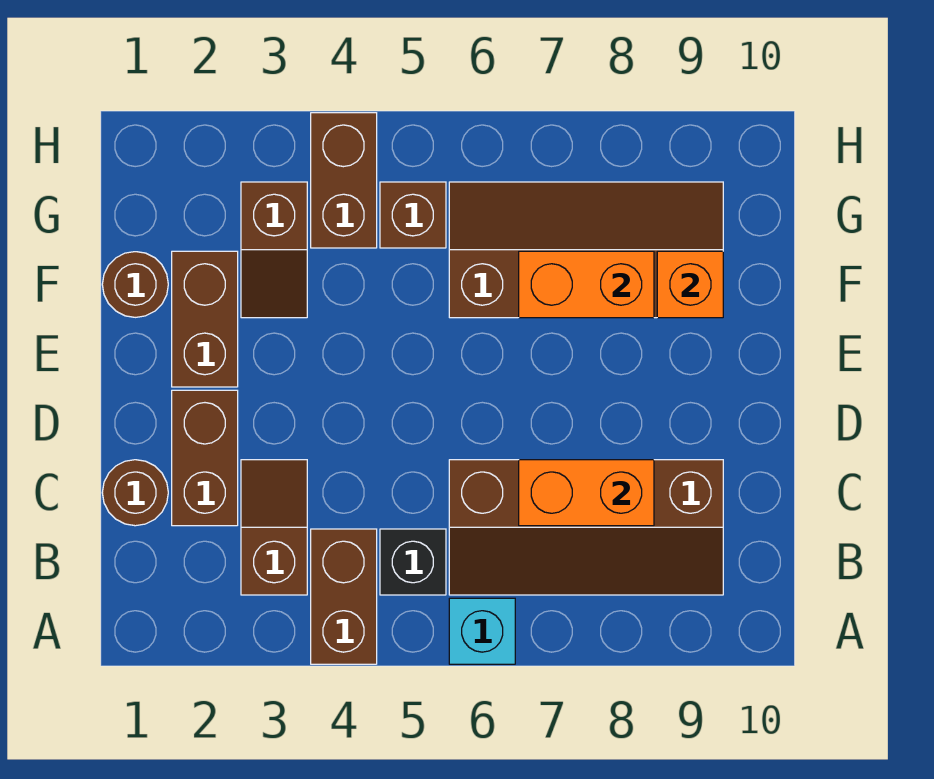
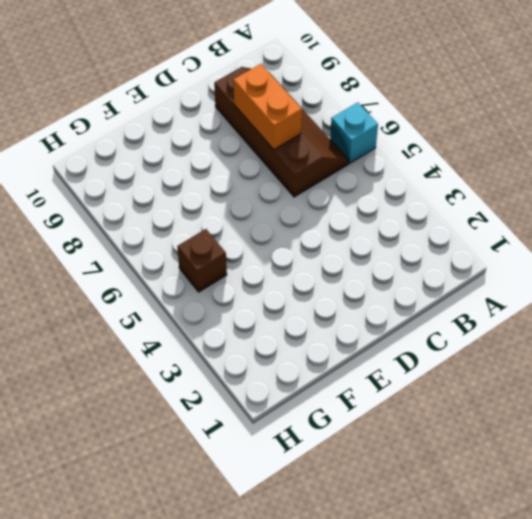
none -> brown 1x2 brick [311,529,377,664]
none -> brown 1x2 slope [241,460,307,595]
none -> black 1x1 brick [380,529,446,595]

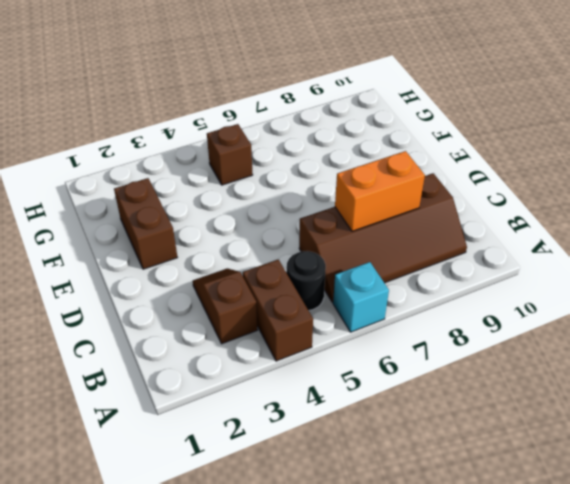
black 1x1 round brick [287,251,326,311] -> black 1x1 brick [380,529,446,595]
none -> brown 1x1 round brick [102,460,168,526]
none -> brown 1x2 brick [172,390,238,526]
none -> brown 1x1 round brick [102,252,168,317]

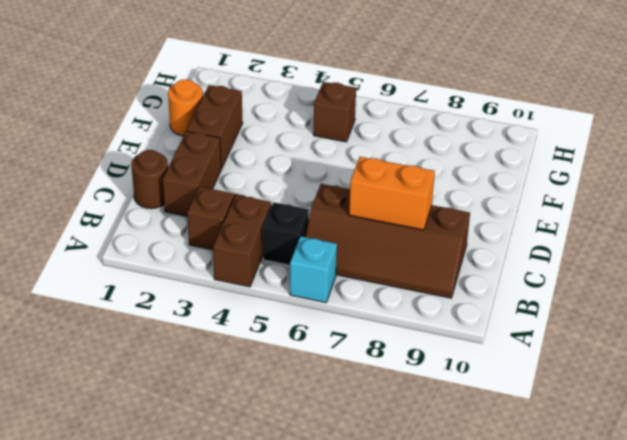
orange 1x1 round brick [168,80,203,136] -> brown 1x1 round brick [102,252,168,317]
none -> brown 1x2 slope [241,182,307,318]
none -> brown 2x4 slope [449,182,723,318]
none -> brown 1x2 brick [311,113,377,248]

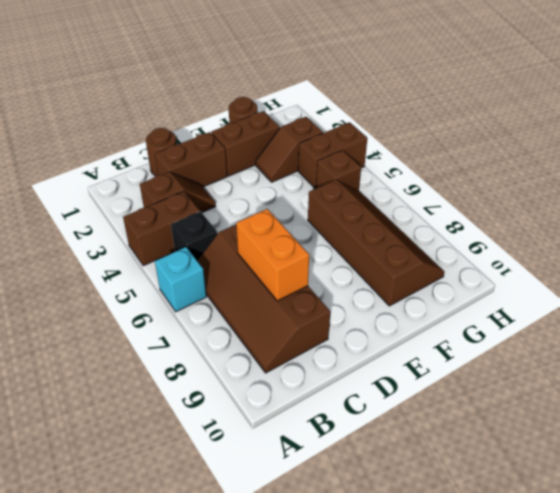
none -> orange 1x2 brick [519,251,654,318]
none -> orange 1x1 brick [657,251,723,318]

